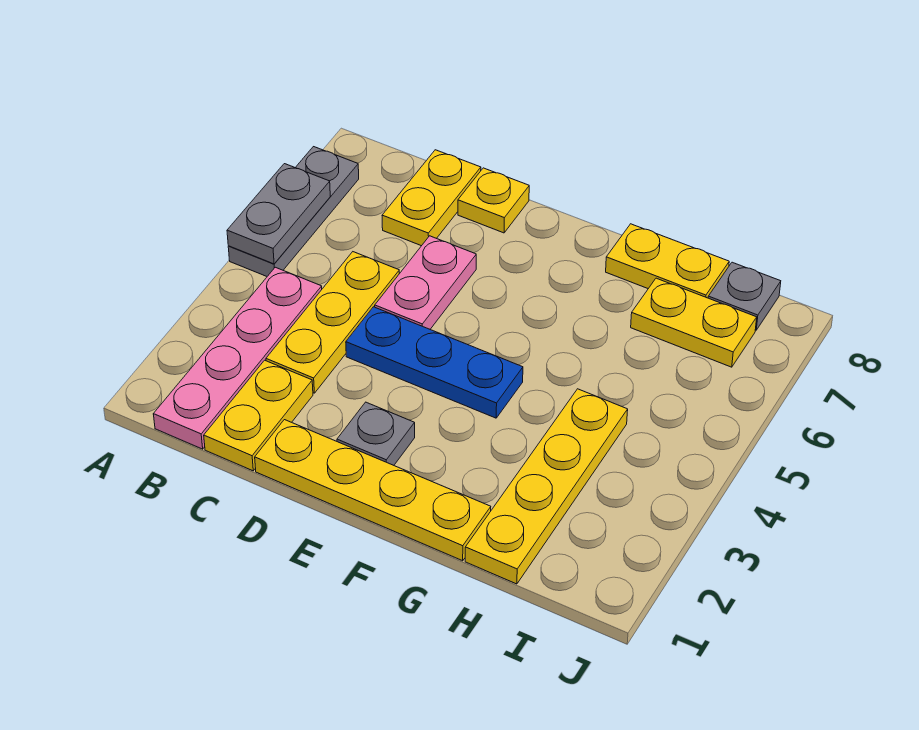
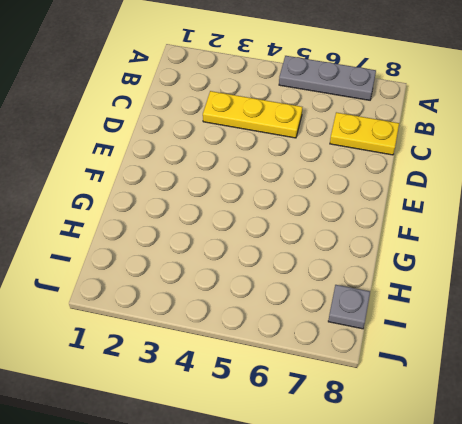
none -> pink 1x4 plate [153,267,322,449]
none -> yellow 1x2 plate [204,360,313,471]
none -> yellow 1x4 plate [255,420,491,561]

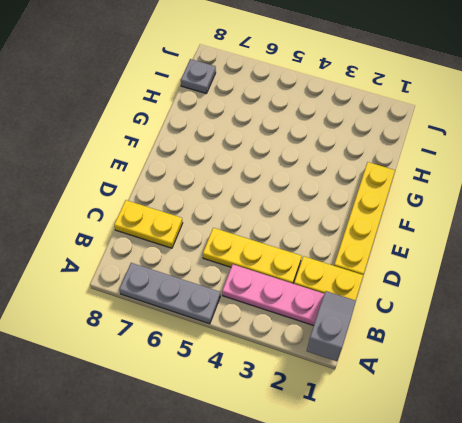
grey 1x2 slope [307,291,356,361] -> none
none -> blue 1x3 plate [346,307,523,418]
none -> pink 1x2 plate [375,236,476,329]
none -> yellow 1x1 plate [458,168,529,233]

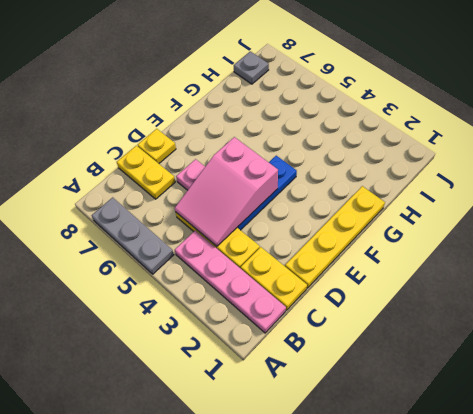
pink 2x3 slope [175,137,278,246] -> none
none -> grey 1x1 plate [337,402,415,465]
none -> yellow 1x2 plate [606,224,729,298]
none -> yellow 1x4 plate [465,389,628,584]

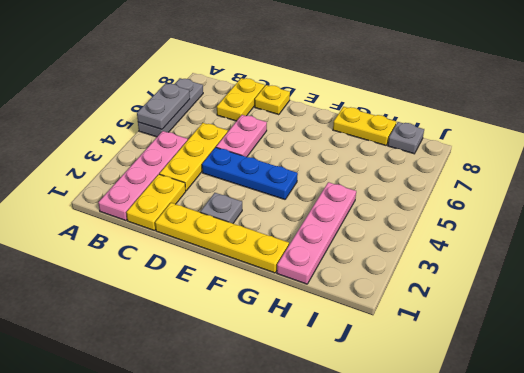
pink 1x4 plate [277,182,356,284] -> yellow 1x4 plate [465,389,628,584]
none -> yellow 1x2 plate [631,278,757,367]

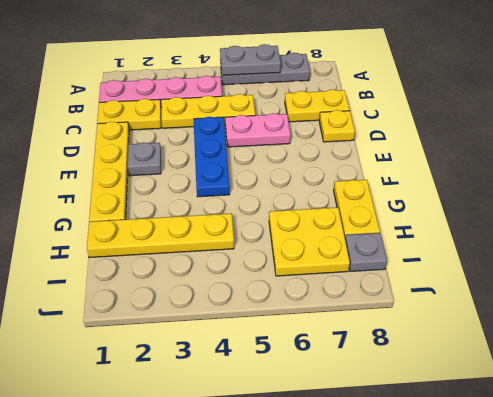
yellow 2x2 plate [269,207,350,276] -> yellow 1x2 plate [631,278,757,367]

